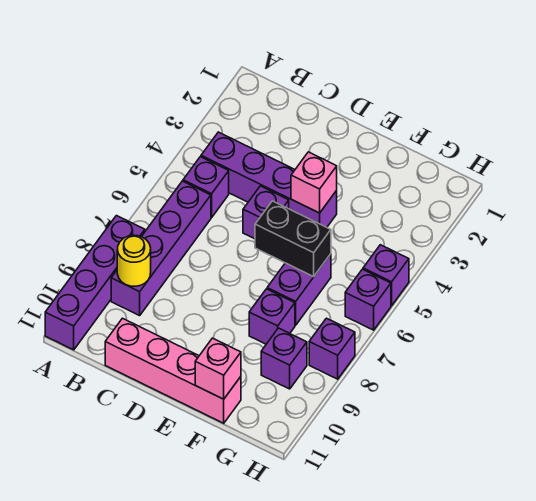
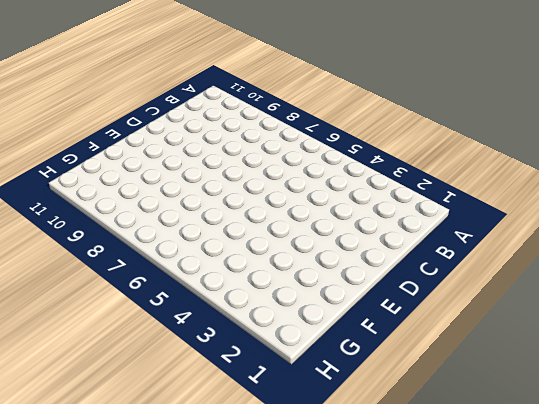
none -> purple 1x4 brick [45,216,145,350]
none -> purple 1x4 brick [201,132,337,227]
none -> purple 1x1 brick [183,157,229,218]

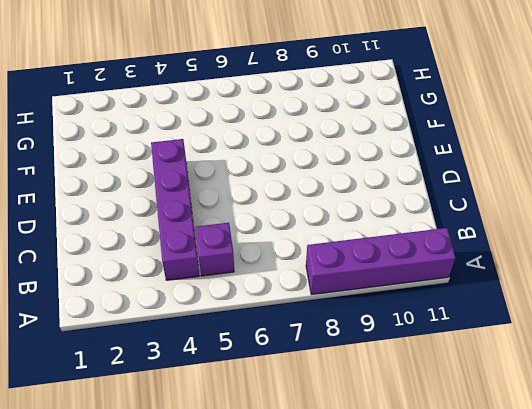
none -> purple 1x4 brick [111,181,211,316]
none -> pink 1x4 brick [105,318,241,423]
none -> purple 1x1 brick [243,186,289,239]

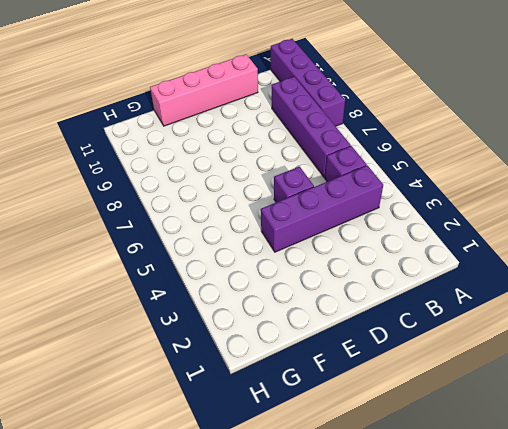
none -> purple 1x2 brick [267,254,331,325]
none -> purple 1x1 brick [249,289,295,344]
none -> purple 1x1 brick [261,328,307,389]

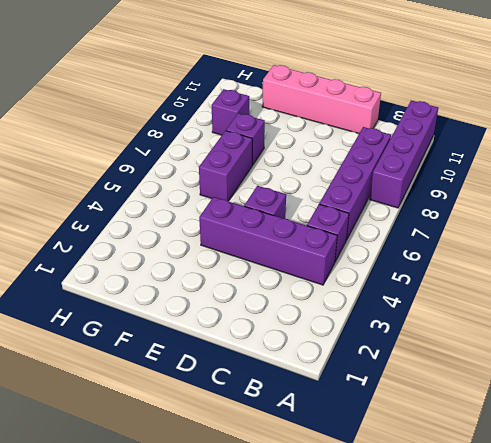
none -> purple 1x1 brick [363,245,409,306]
none -> purple 1x1 brick [345,269,391,330]
none -> purple 1x1 brick [309,318,355,379]

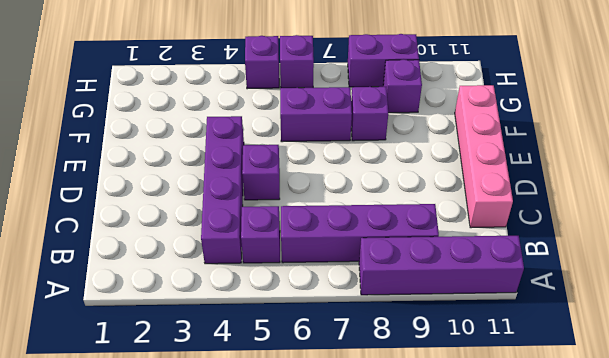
purple 1x2 brick [348,34,419,87] -> purple 1x1 brick [309,318,355,379]
none -> yellow 1x1 round brick [117,235,151,286]
none -> pink 1x1 brick [291,152,337,213]
none -> black 1x2 brick [255,201,331,277]

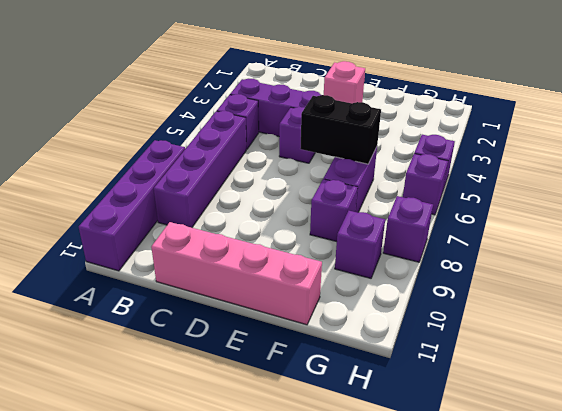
none -> yellow 1x1 round brick [117,235,151,286]
none -> pink 1x1 brick [195,338,241,399]

